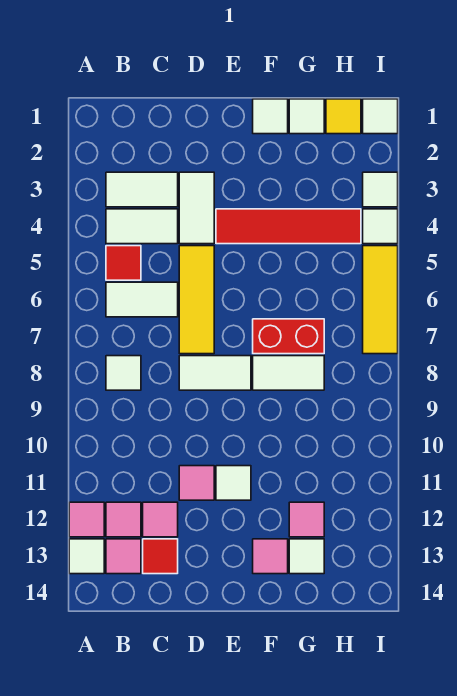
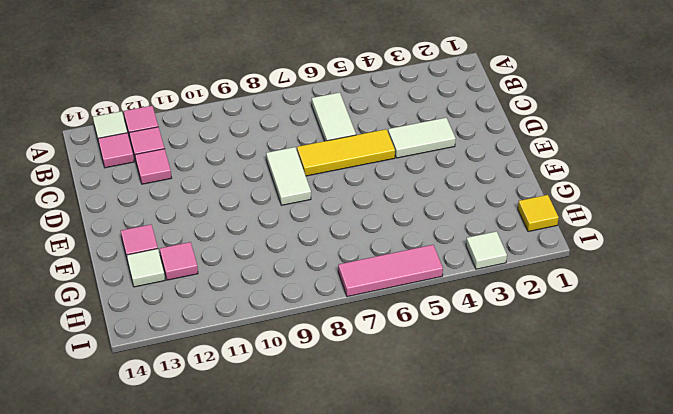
pink 1x3 tile [338,245,443,297] -> yellow 1x3 tile [363,246,398,354]
none -> white 1x2 tile [106,172,178,207]
none -> white 1x2 tile [106,209,178,244]
none -> red 1x1 tile [106,246,141,280]

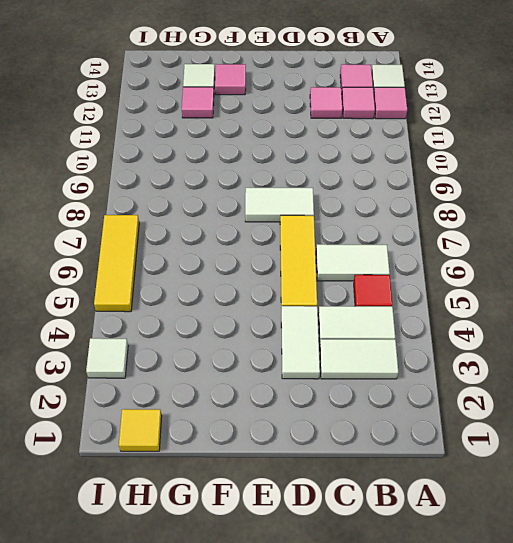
none -> white 1x1 tile [106,356,141,390]
none -> red 1x1 tile [143,539,178,574]
none -> pink 1x1 tile [179,466,214,500]

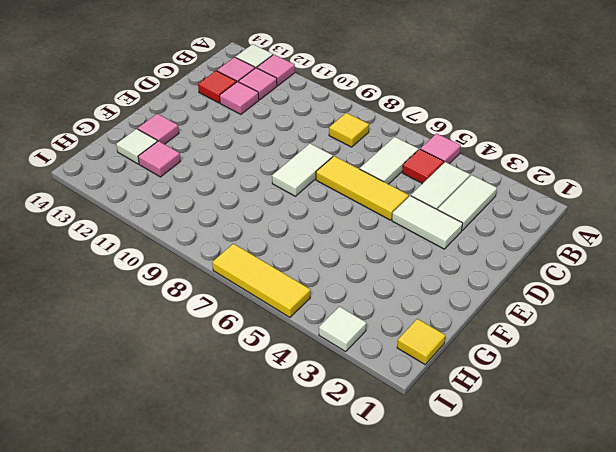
pink 1x1 tile [420,133,461,164] -> pink 1x1 tile moved to [179,466,214,500]
yellow 1x1 tile [329,113,369,147] -> white 1x1 tile [106,356,141,390]
none -> red 1x4 tile [216,209,361,244]
none -> white 1x1 tile [216,466,251,500]
none -> white 1x1 tile [253,99,288,134]

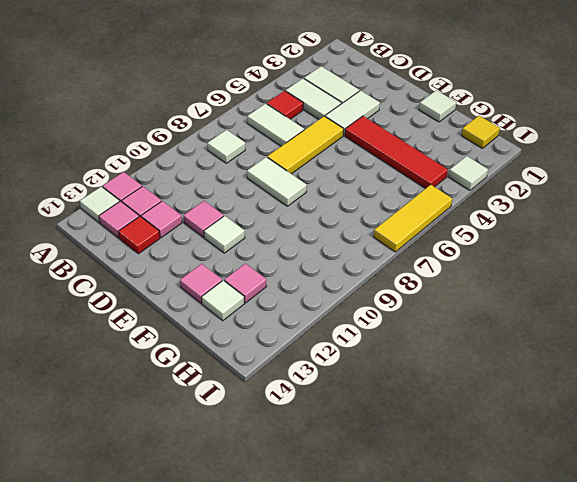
none -> red 1x2 brick [253,319,324,354]
none -> white 1x2 tile [253,356,324,390]
none -> white 1x1 tile [289,99,324,134]

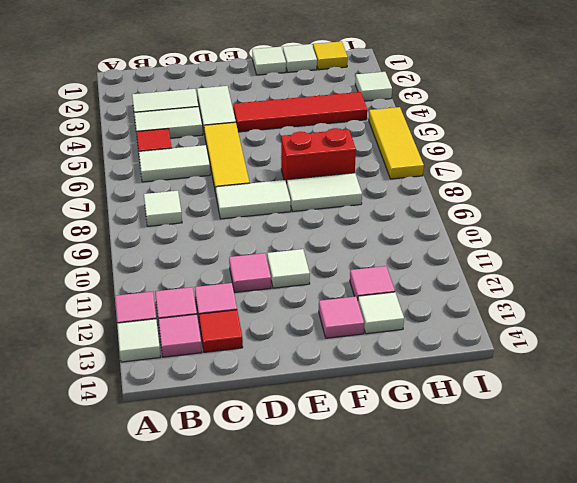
none -> white 1x1 tile [363,99,398,134]
none -> white 1x1 tile [363,209,398,244]

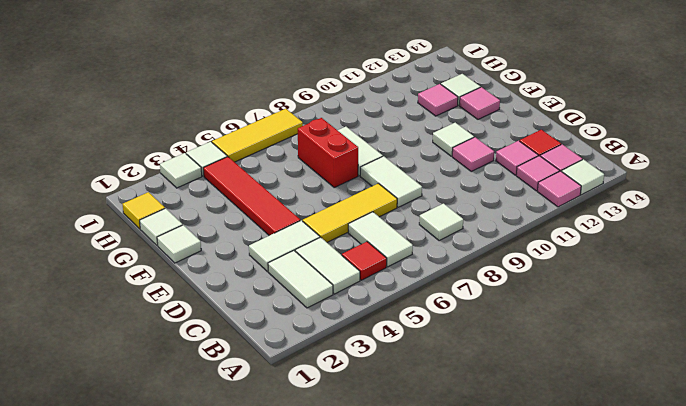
none -> white 1x1 tile [363,99,398,134]

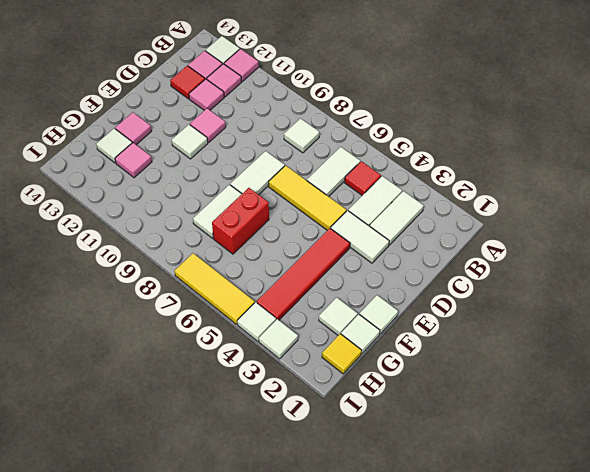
white 1x1 tile [319,297,358,335] -> white 1x1 tile moved to [363,99,398,134]

